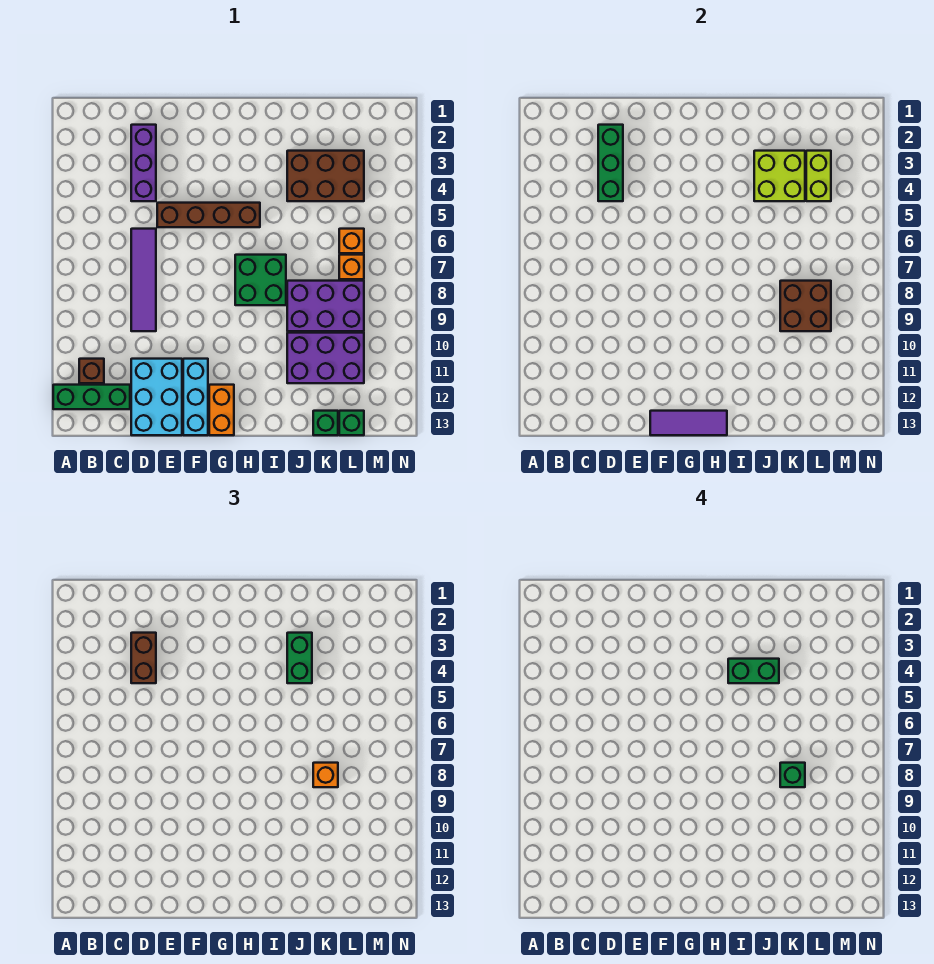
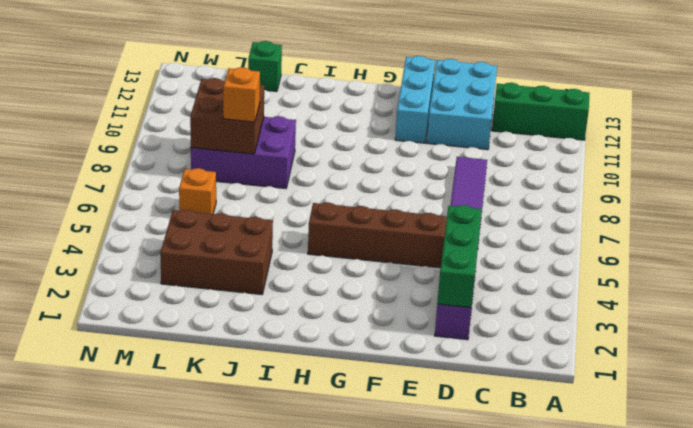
none -> brown 1x1 brick [79,359,104,383]
none -> orange 1x2 brick [209,385,234,435]
none -> green 2x2 brick [235,255,286,305]

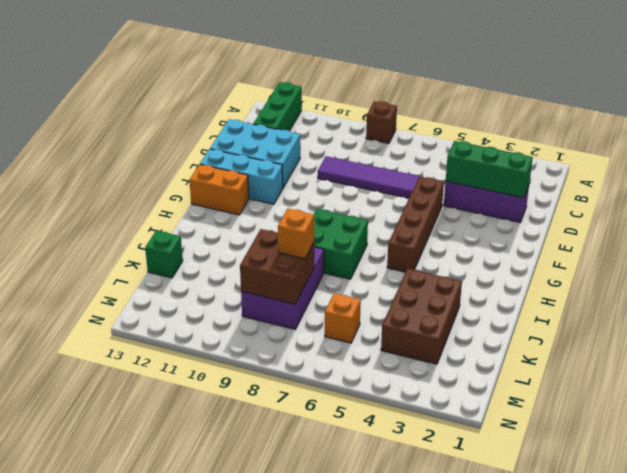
brown 1x1 brick [366,101,397,144] -> brown 1x1 brick moved to [79,359,104,383]
none -> purple 2x3 brick [287,333,364,383]
none -> orange 1x1 brick [339,255,364,279]
none -> green 1x1 brick [339,411,364,435]

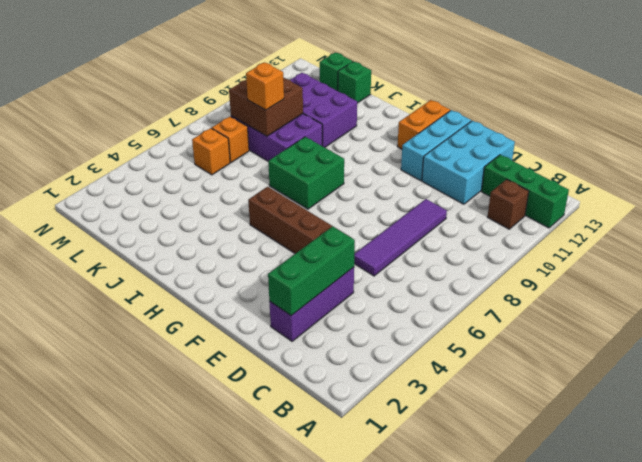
none -> brown 2x3 brick [287,151,364,201]
none -> purple 1x3 tile [650,411,727,435]
none -> lime 2x2 brick [754,151,805,201]

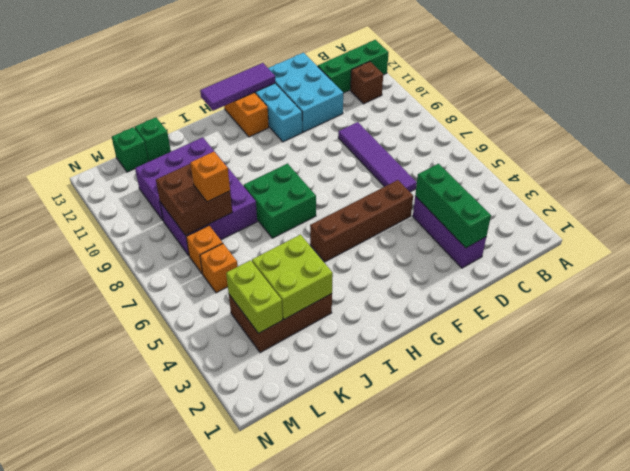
none -> brown 1x2 brick [131,633,156,683]
none -> green 1x2 brick [287,633,312,683]
none -> green 1x2 brick [728,659,779,683]

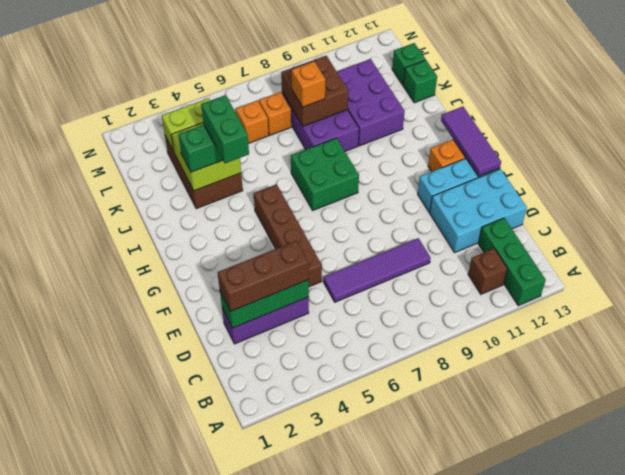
brown 1x3 brick [217,241,309,311] -> brown 1x2 brick [131,633,156,683]
none -> green 1x1 brick [780,763,805,787]

